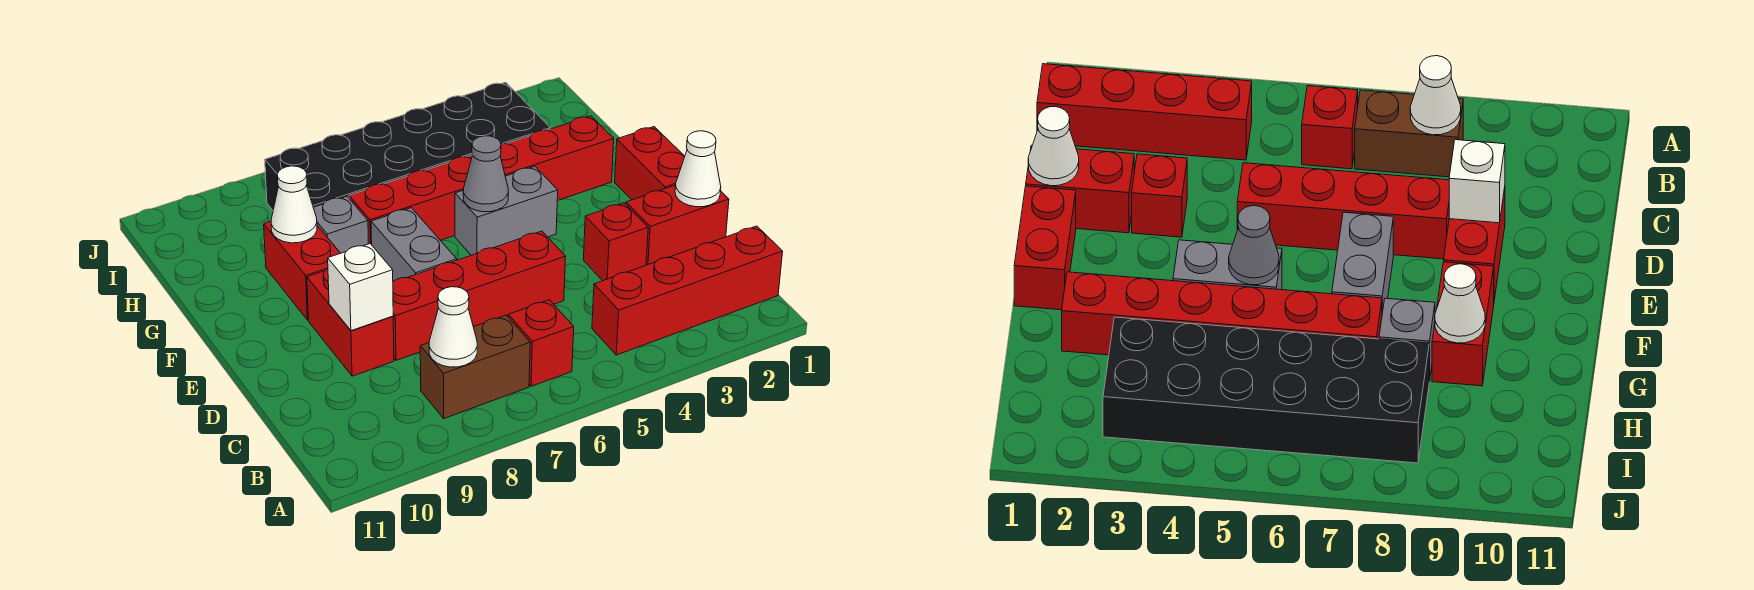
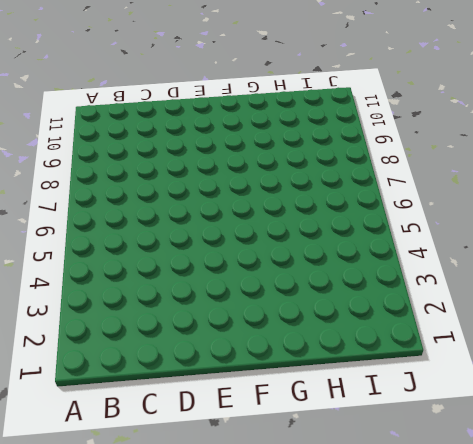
none -> red 1x4 brick [592,226,783,355]
none -> red 1x1 brick [508,300,574,386]
none -> brown 1x2 brick [420,315,530,418]

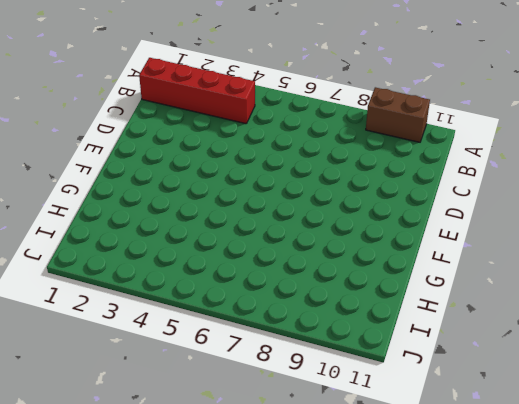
brown 1x2 brick [366,87,430,142] -> brown 1x2 brick moved to [420,315,530,418]
none -> red 1x1 brick [508,300,574,386]
none -> red 1x2 brick [626,185,729,265]
none -> red 1x1 brick [583,203,648,281]

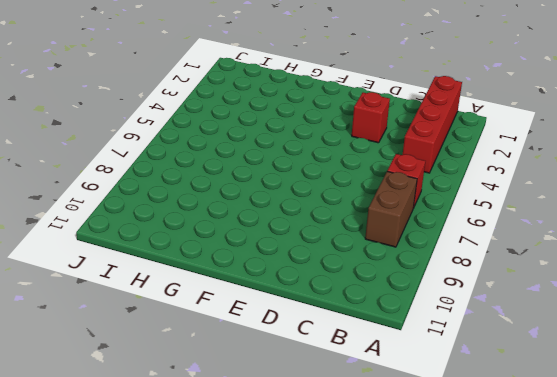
none -> red 1x2 brick [626,185,729,265]
none -> red 1x4 brick [393,231,566,361]
none -> red 1x2 brick [307,268,394,376]

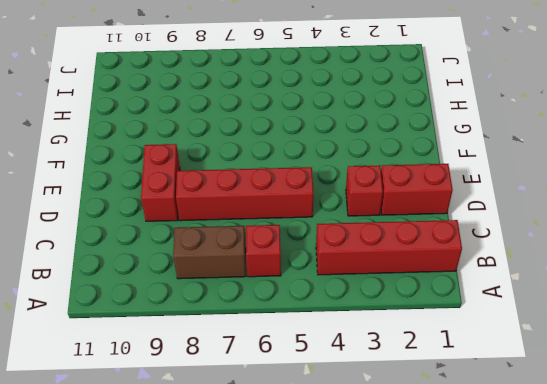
none -> red 1x2 brick [615,127,685,200]
none -> grey 1x2 brick [371,208,457,281]
none -> grey 1x2 brick [455,166,558,255]

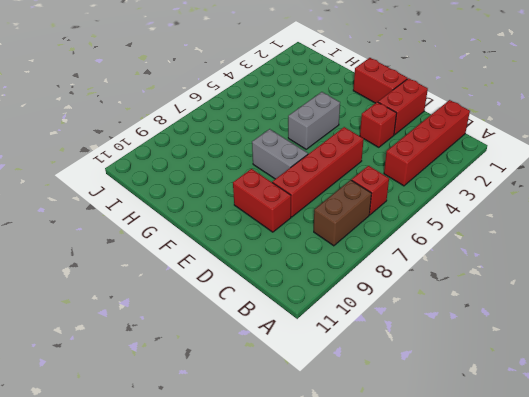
none -> red 1x2 brick [264,221,340,320]
none -> red 1x6 brick [349,116,614,245]
none -> grey 1x1 brick [313,196,368,253]

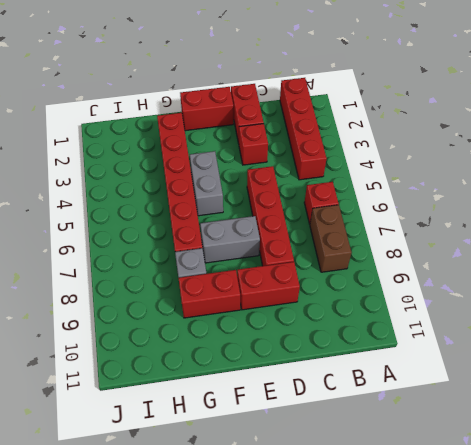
none -> black 2x6 brick [265,82,550,210]
none -> white 1x1 cone [429,287,477,367]
none -> white 1x1 cone [675,131,721,207]

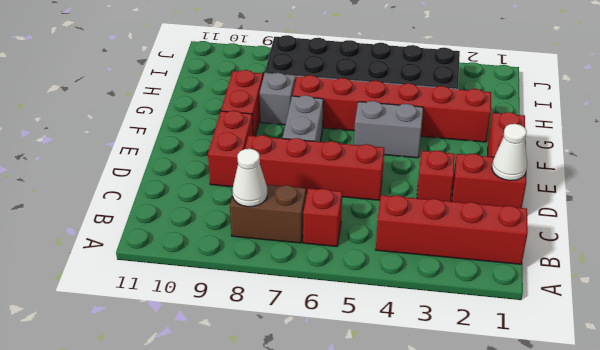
none -> white 1x1 brick [328,244,393,331]
none -> grey 1x1 cone [463,136,509,212]
none -> white 1x1 cone [271,166,317,243]

